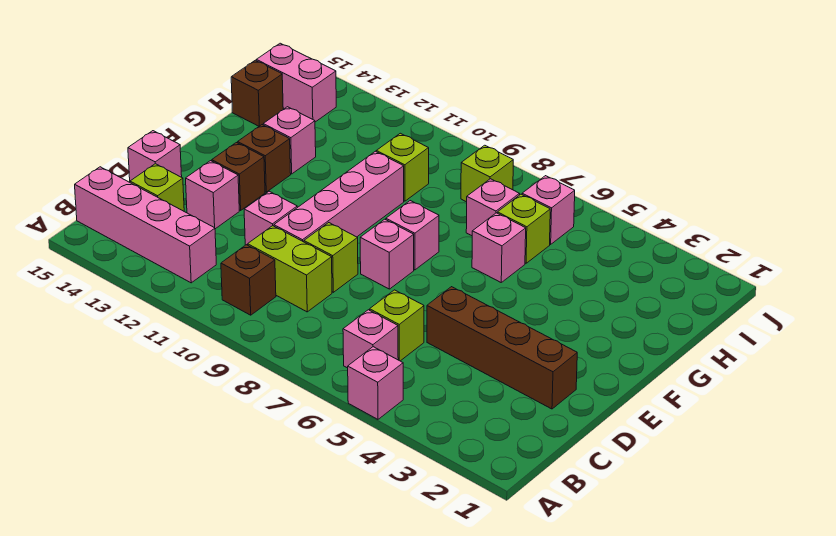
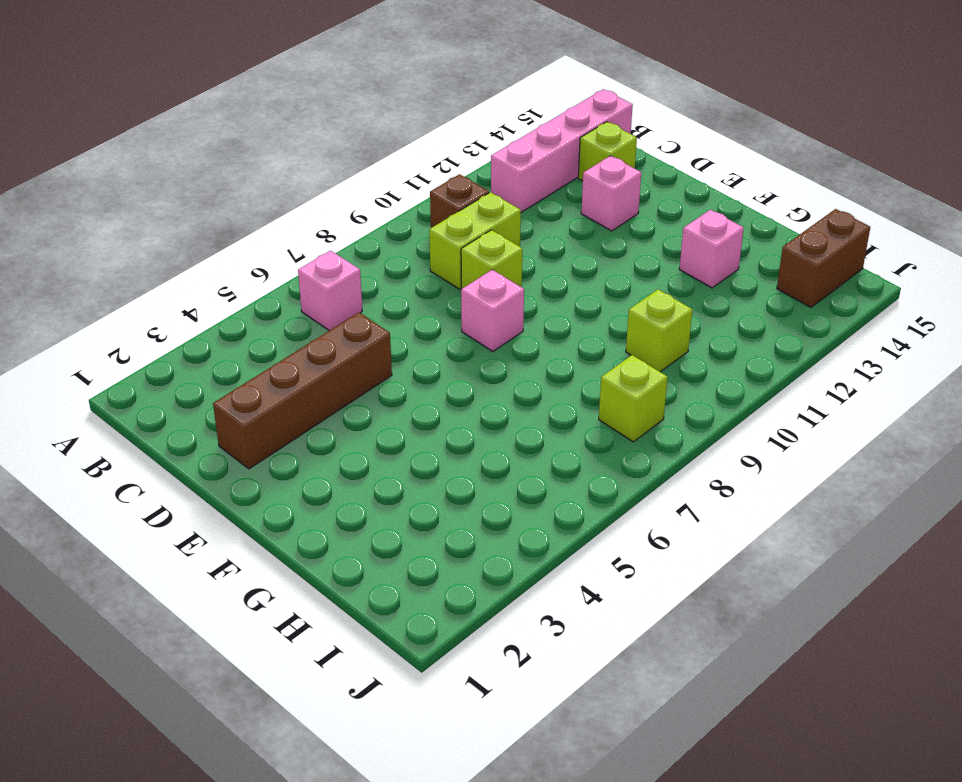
brown 1x2 brick [777,209,870,307] -> pink 1x2 brick [256,43,336,122]
none -> pink 1x1 brick [348,347,403,419]
none -> lime 1x1 brick [370,290,424,361]
none -> pink 1x4 brick [274,151,404,242]

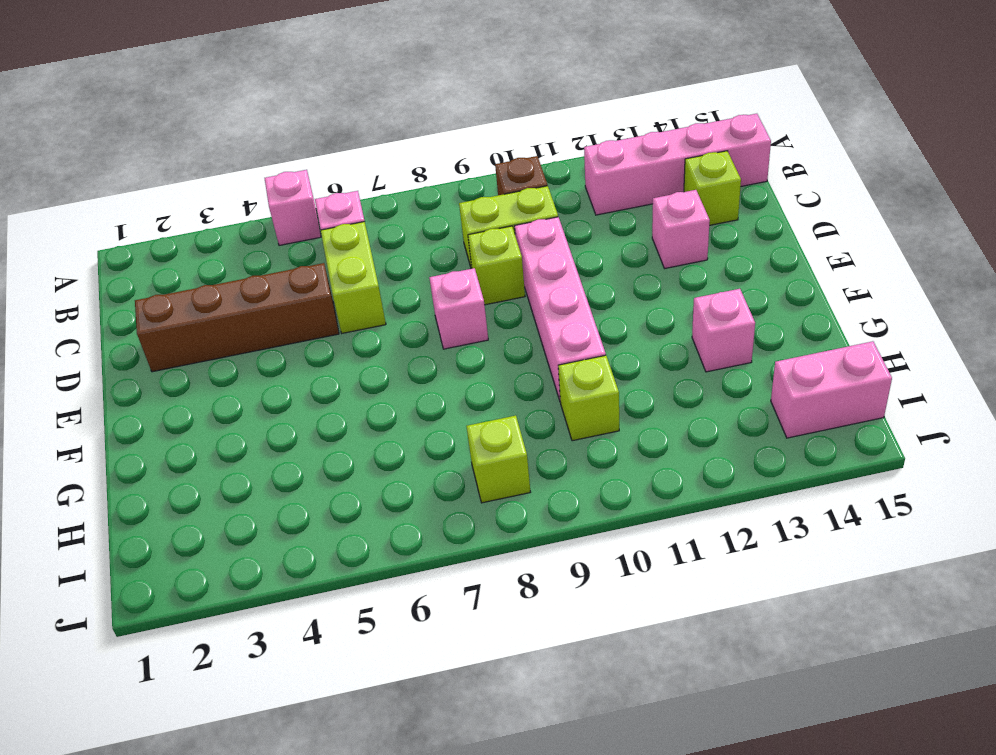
lime 1x2 brick [321,222,386,333] -> lime 1x1 brick [370,290,424,361]
none -> pink 1x1 brick [244,191,297,245]
none -> pink 1x1 brick [128,131,182,181]
none -> brown 1x1 brick [212,143,265,210]

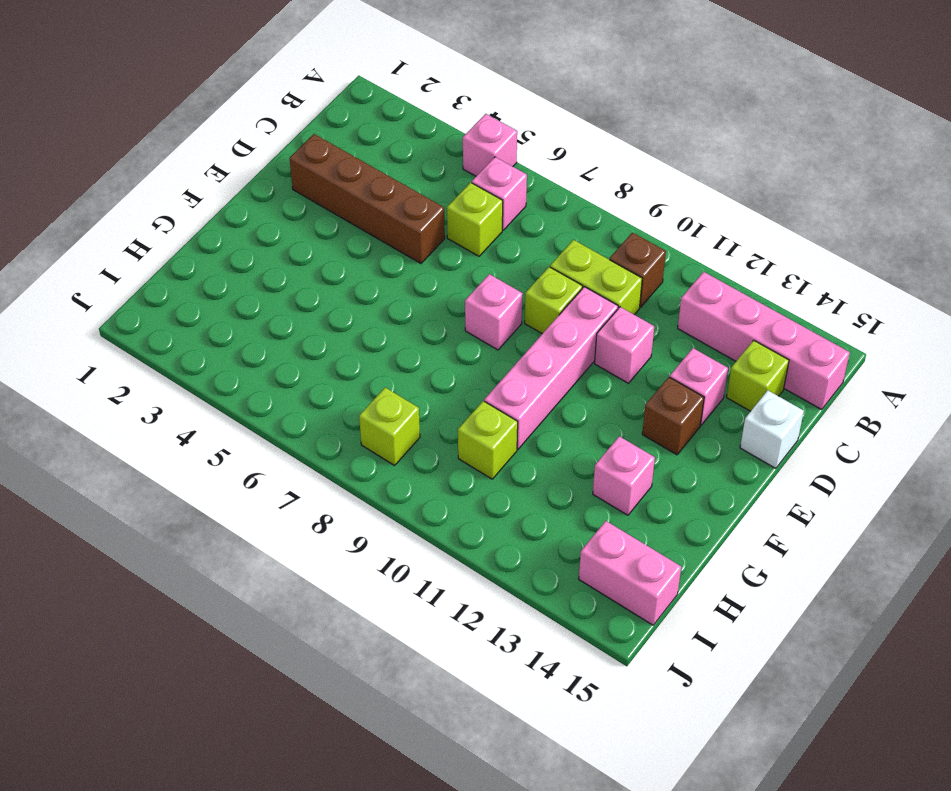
white 1x1 brick [740,390,804,469] -> pink 1x1 brick [128,131,182,181]
none -> pink 1x1 brick [386,201,439,270]
none -> brown 1x1 brick [238,125,291,192]
none -> pink 1x1 brick [472,213,526,282]

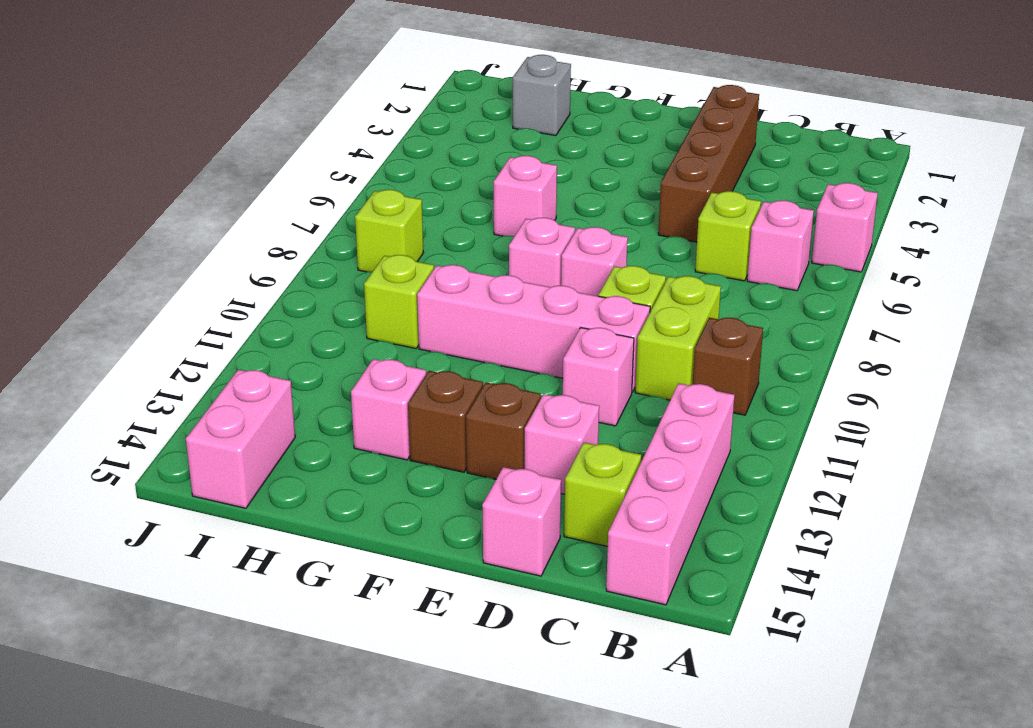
grey 1x1 brick [513,55,571,136] -> none
none -> lime 1x1 brick [497,194,550,263]
none -> pink 1x1 brick [466,179,520,236]
none -> brown 1x1 brick [231,60,283,126]

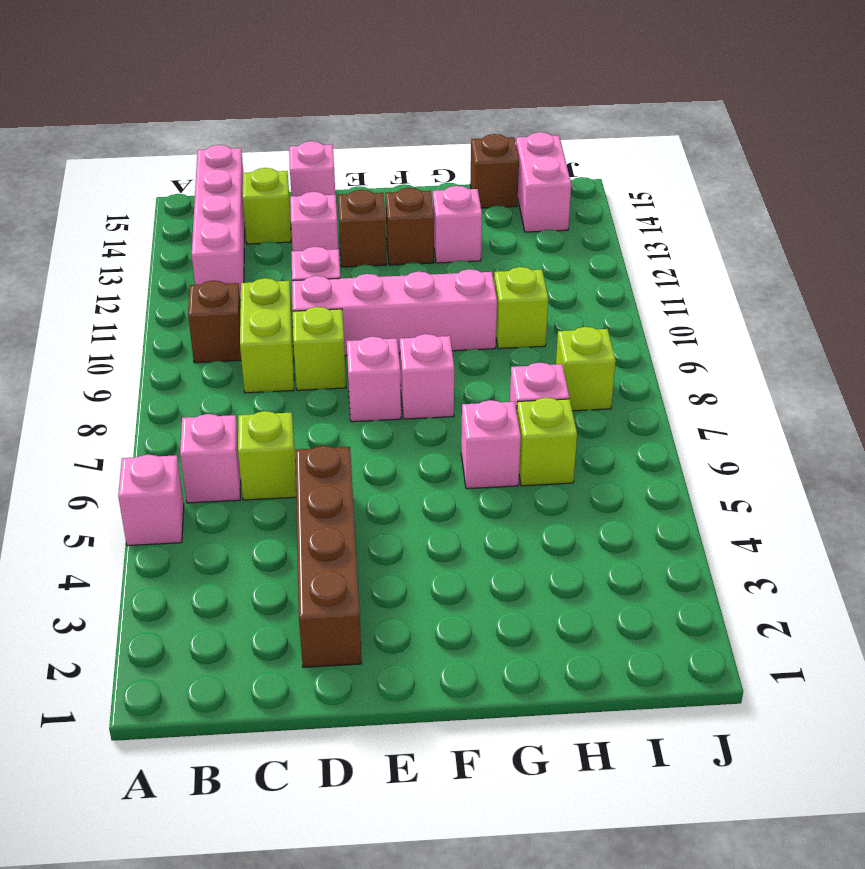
none -> pink 1x1 brick [522,176,575,244]

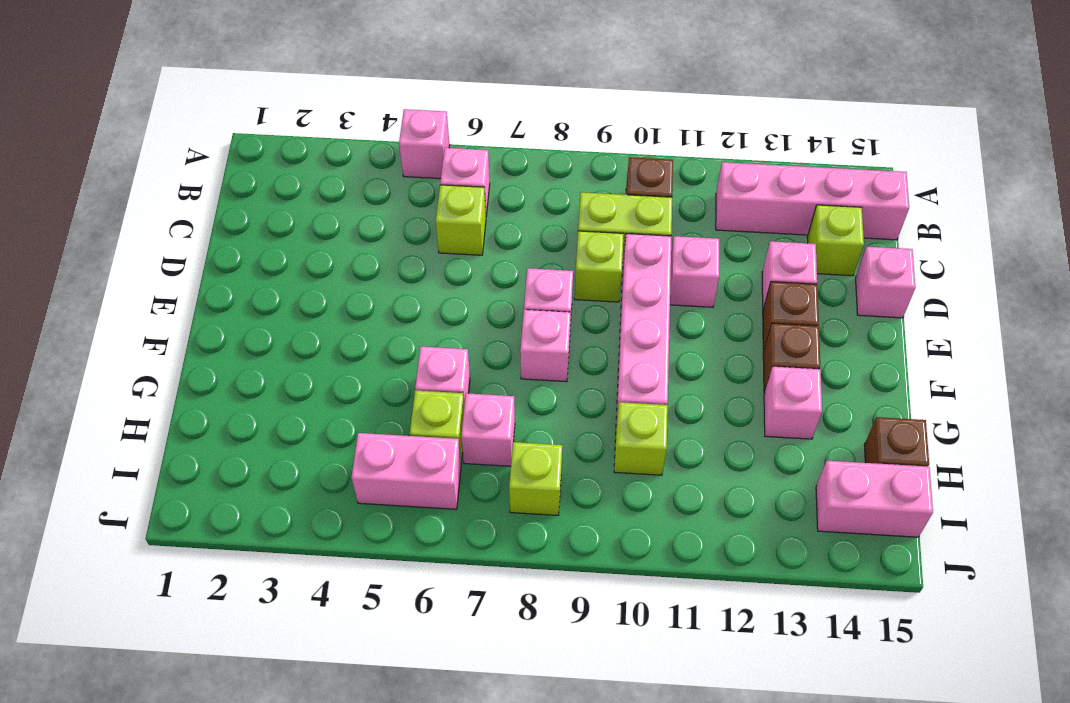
pink 1x2 brick [351,433,461,509] -> pink 1x1 brick [522,176,575,244]
none -> brown 1x4 brick [427,287,577,409]

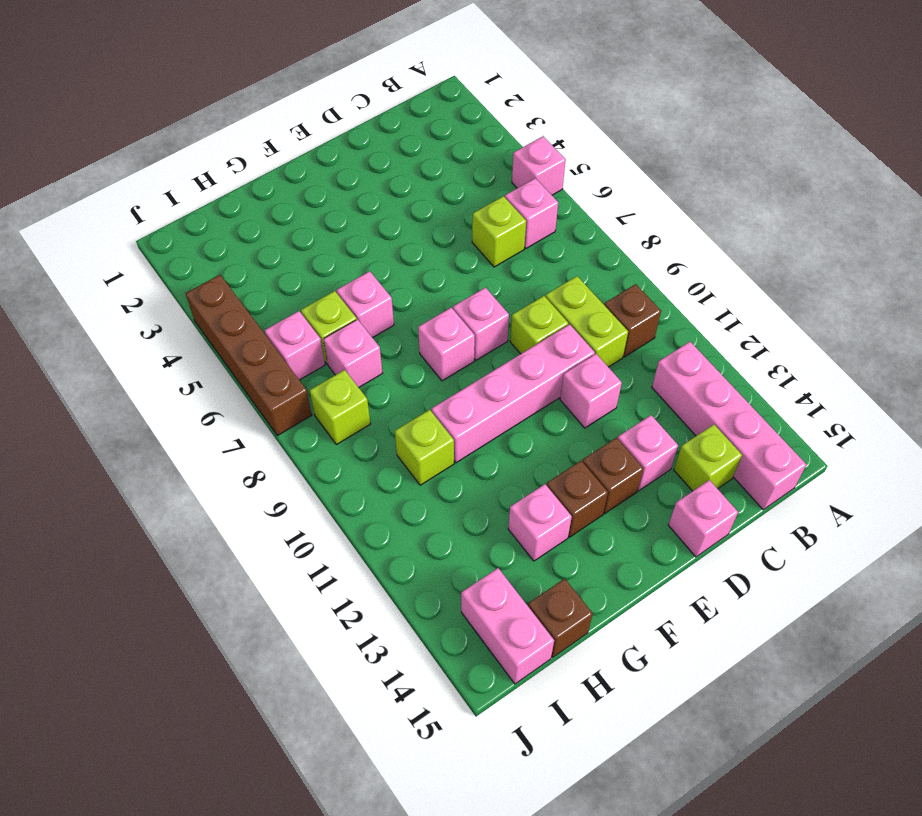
brown 1x4 brick [185,275,312,436] -> brown 1x4 brick moved to [427,287,577,409]

